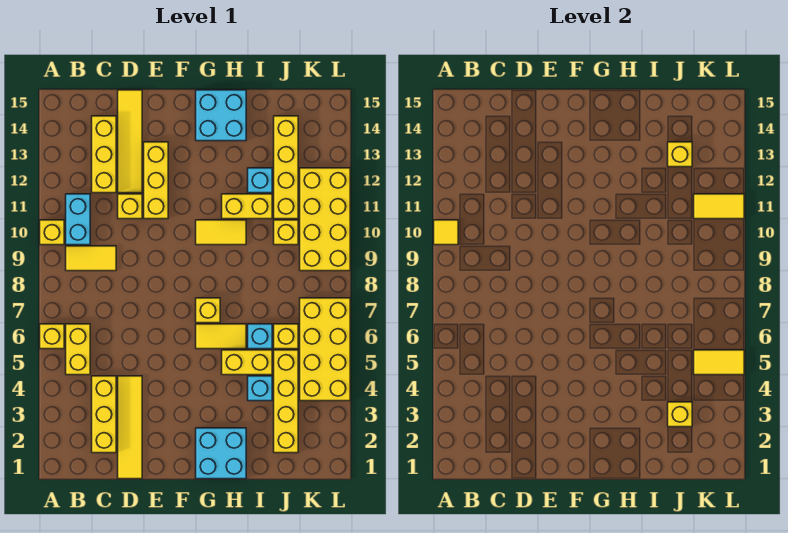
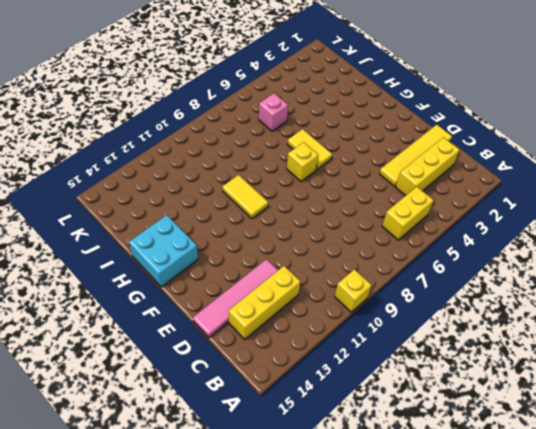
pink 1x4 tile [193,259,278,338] -> yellow 1x4 tile [118,90,142,193]
pink 1x1 brick [259,93,288,131] -> yellow 1x1 brick [274,324,298,349]
none -> yellow 1x1 brick [40,324,64,349]
none -> yellow 1x2 tile [66,246,116,271]
none -> cyan 1x2 brick [66,194,90,245]
none -> yellow 1x1 brick [118,194,142,219]

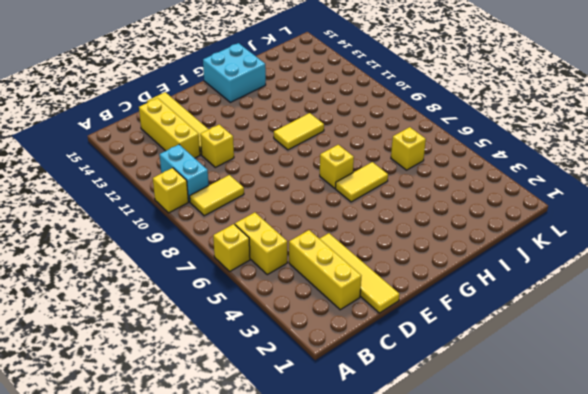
none -> yellow 1x3 brick [144,142,168,219]
none -> cyan 2x2 brick [196,428,246,479]
none -> yellow 1x2 brick [222,350,272,375]
none -> yellow 1x2 brick [222,194,272,219]

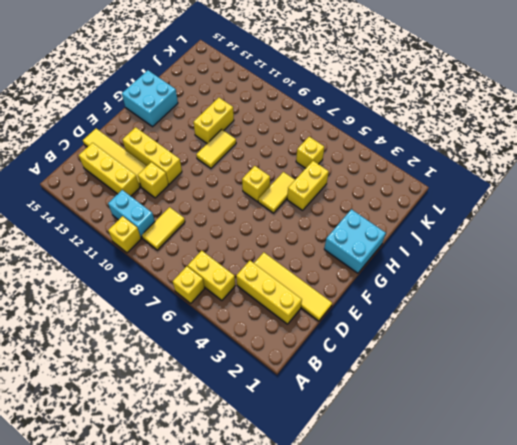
none -> cyan 1x1 brick [248,376,272,401]
none -> cyan 1x1 brick [248,324,272,349]
none -> cyan 1x1 brick [248,168,272,193]
none -> yellow 1x4 brick [274,350,298,453]

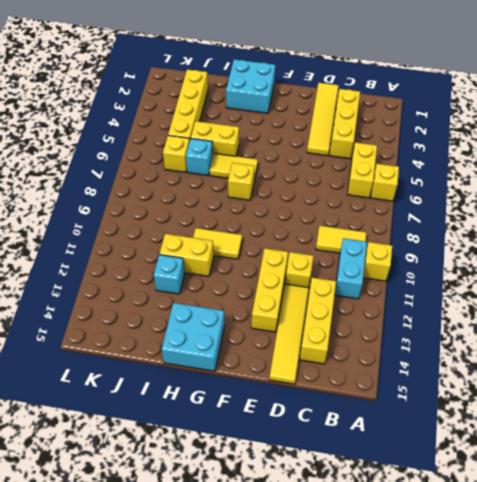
none -> cyan 1x1 brick [248,376,272,401]
none -> yellow 1x1 brick [274,220,298,245]
none -> yellow 1x4 brick [274,116,298,219]
none -> yellow 2x4 brick [300,298,350,401]

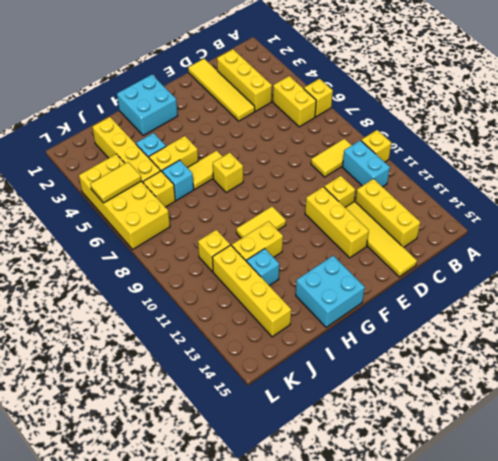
none -> yellow 2x4 brick [300,168,350,271]
none -> yellow 1x1 tile [434,220,458,245]
none -> yellow 1x1 brick [668,402,692,427]
none -> yellow 1x1 brick [668,142,692,167]

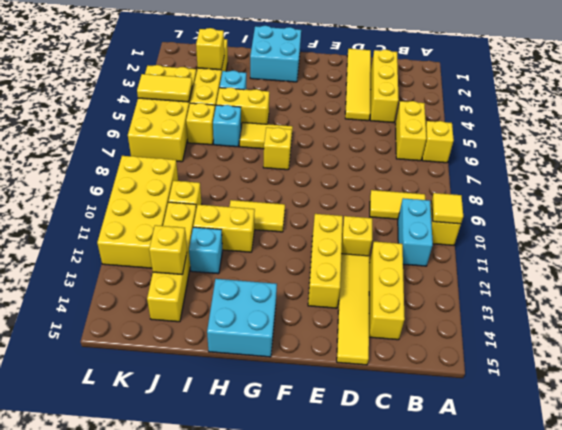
none -> yellow 1x2 tile [694,194,744,219]

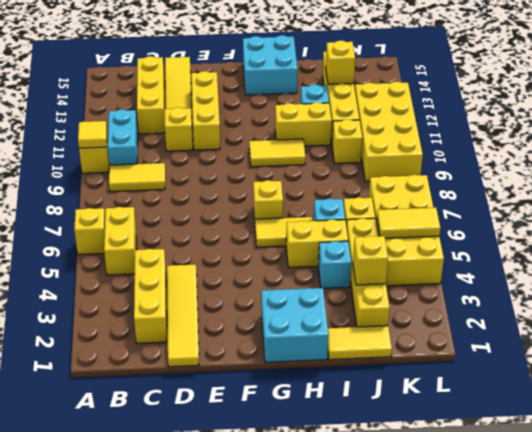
yellow 1x2 tile [328,326,392,360] -> yellow 1x2 tile moved to [694,194,744,219]

